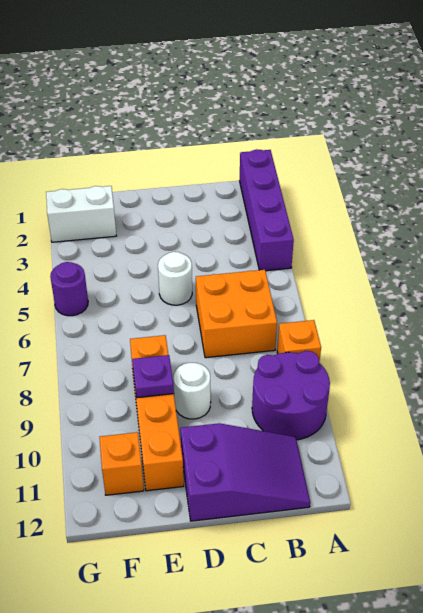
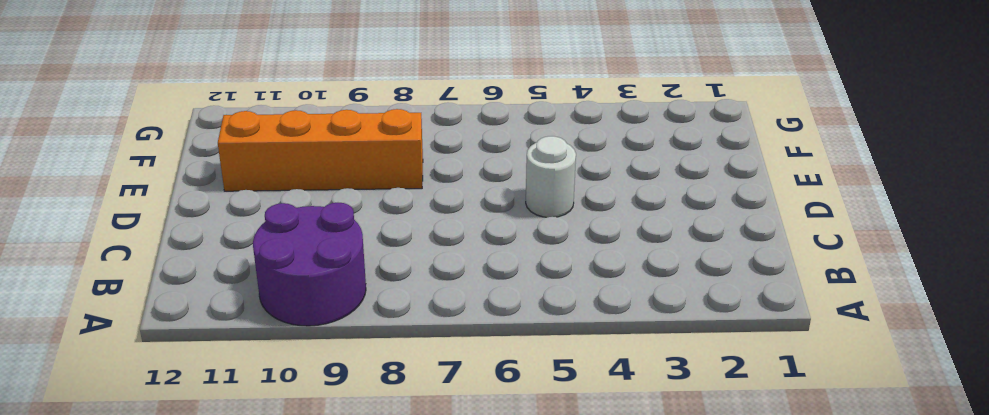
none -> purple 1x4 brick [239,149,294,271]
none -> orange 1x1 brick [277,320,321,362]
none -> orange 2x2 brick [196,270,277,358]

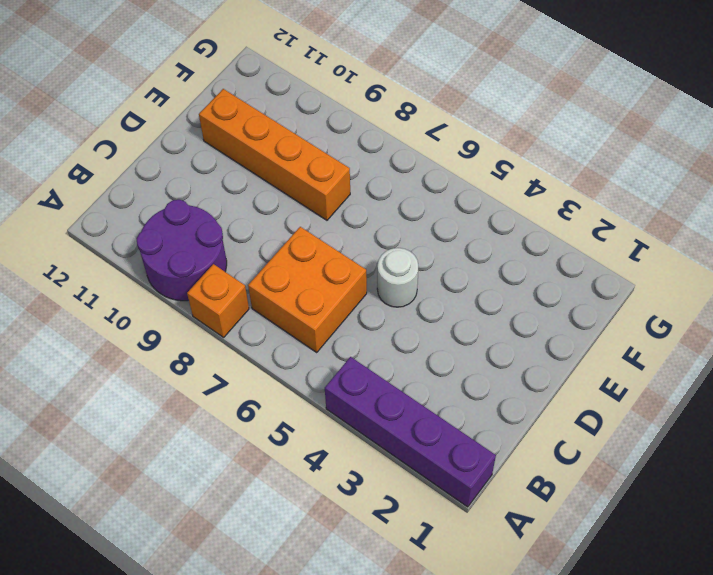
none -> purple 2x3 slope [180,423,310,521]
none -> white 1x1 round brick [174,363,211,419]
none -> white 1x2 brick [46,186,116,242]

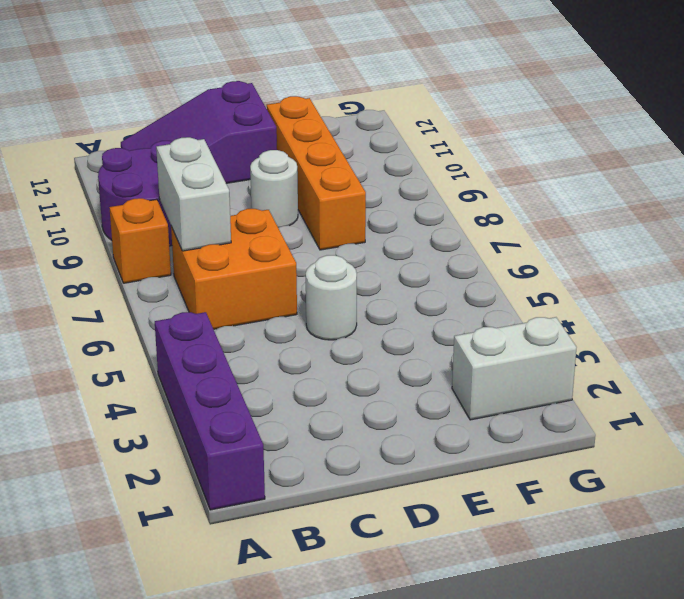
white 1x2 brick [156,137,231,251] -> none
none -> orange 1x1 brick [99,432,144,495]
none -> purple 1x1 round brick [50,262,88,316]
none -> purple 1x1 plate [132,355,174,398]

